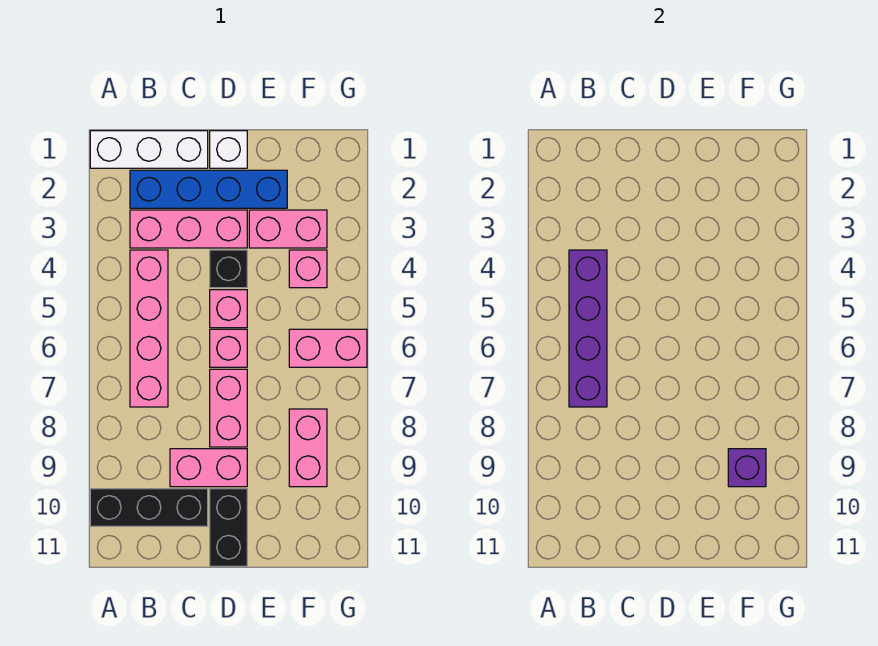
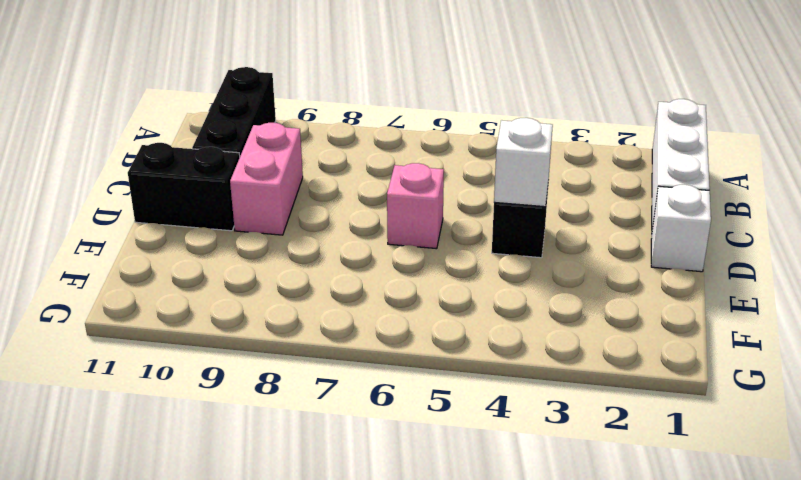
white 1x1 brick [494,118,553,207] -> none
none -> blue 1x4 brick [130,170,287,208]
none -> pink 1x3 brick [130,210,247,248]
none -> pink 1x4 brick [130,250,168,407]

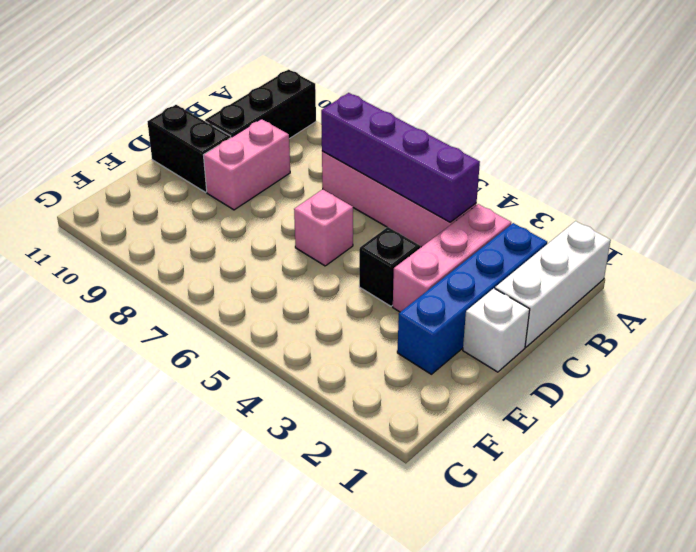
none -> pink 1x1 brick [210,290,247,328]
none -> pink 1x2 brick [210,369,247,447]
none -> pink 1x2 brick [249,210,327,248]

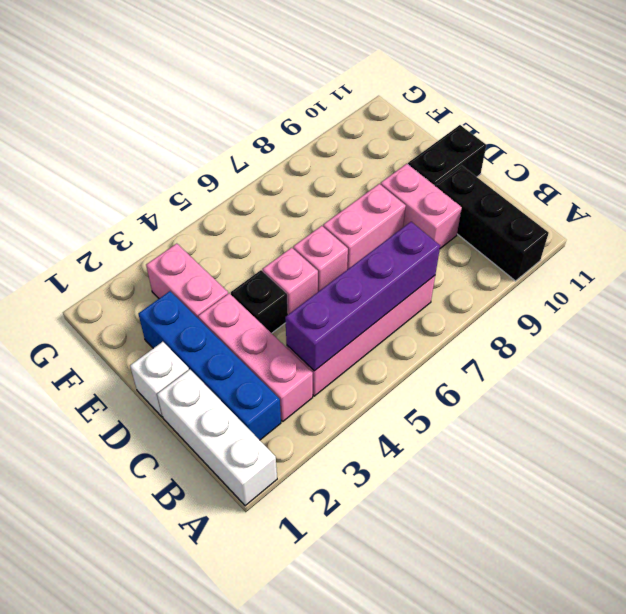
none -> pink 1x1 brick [289,250,327,288]
none -> pink 1x2 brick [289,329,367,367]
none -> pink 1x2 brick [289,409,327,487]

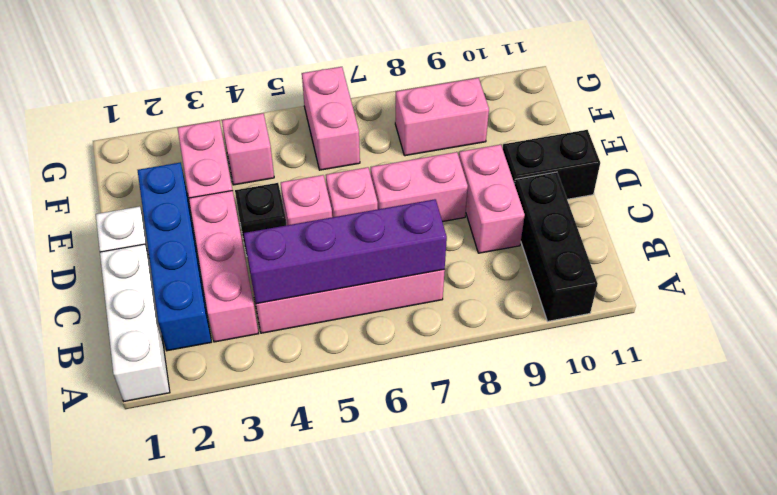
none -> purple 1x1 brick [728,449,766,487]

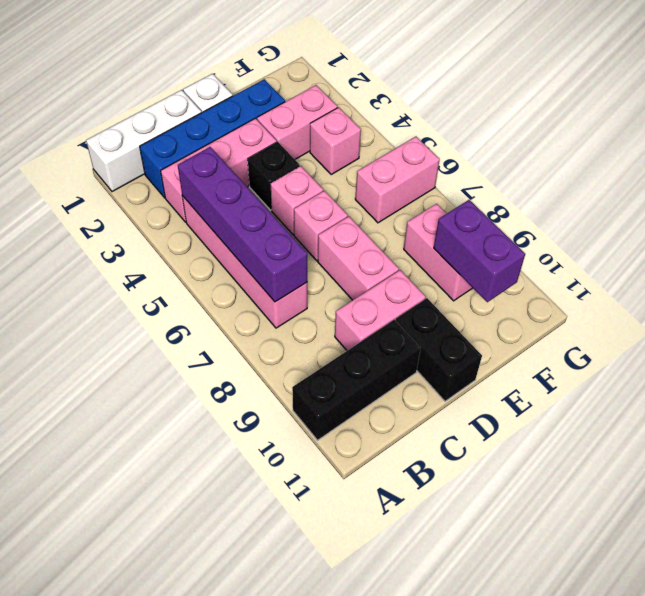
purple 1x2 brick [434,200,525,302] -> purple 1x1 brick [728,449,766,487]

